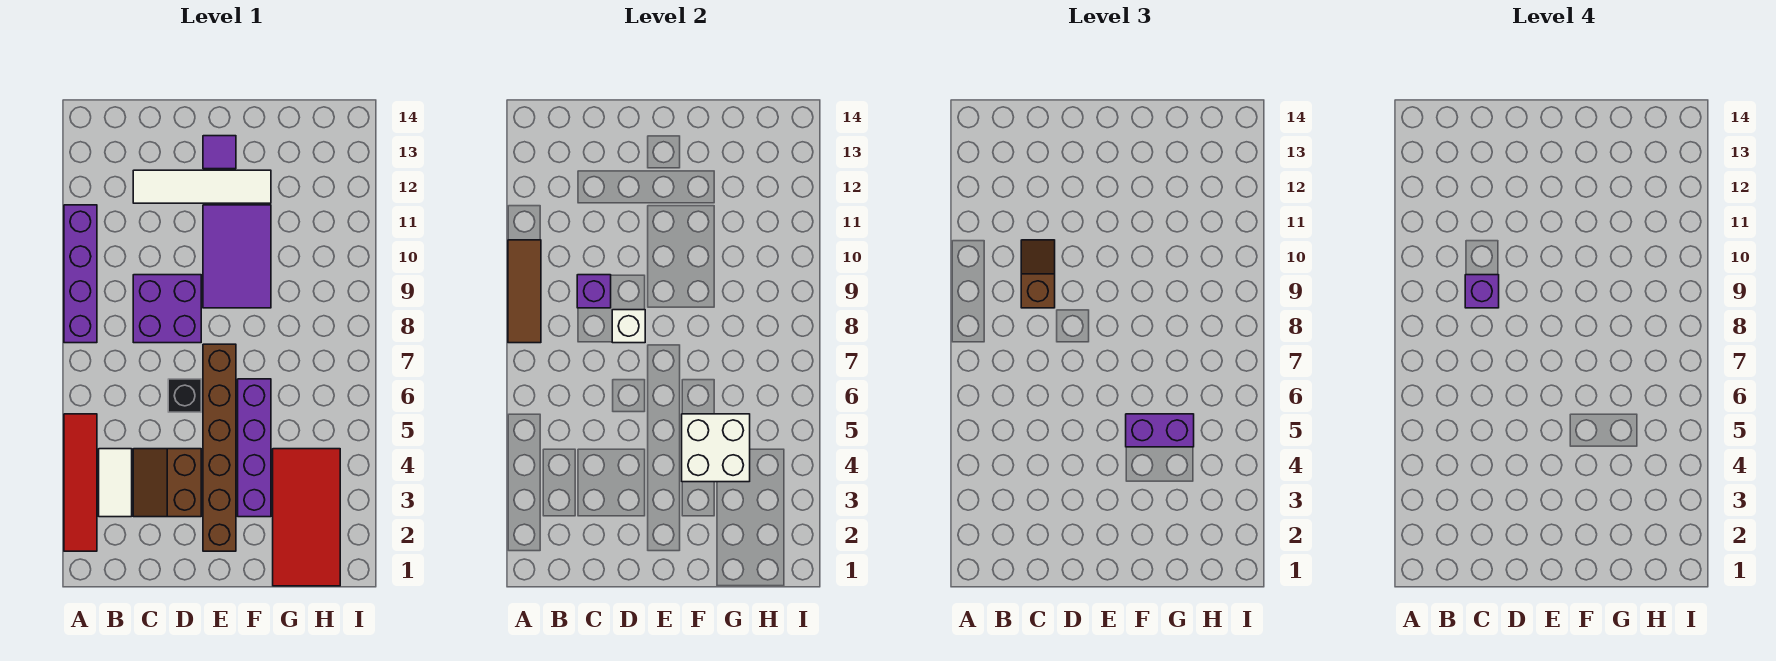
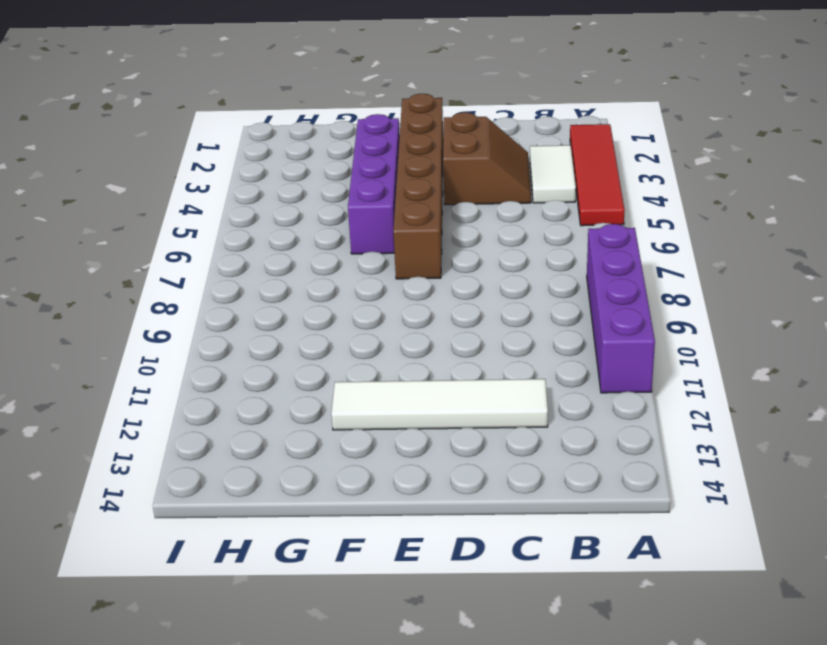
none -> purple 2x2 brick [133,275,201,343]
none -> black 1x1 brick [168,379,201,412]
none -> purple 2x3 tile [203,205,271,308]

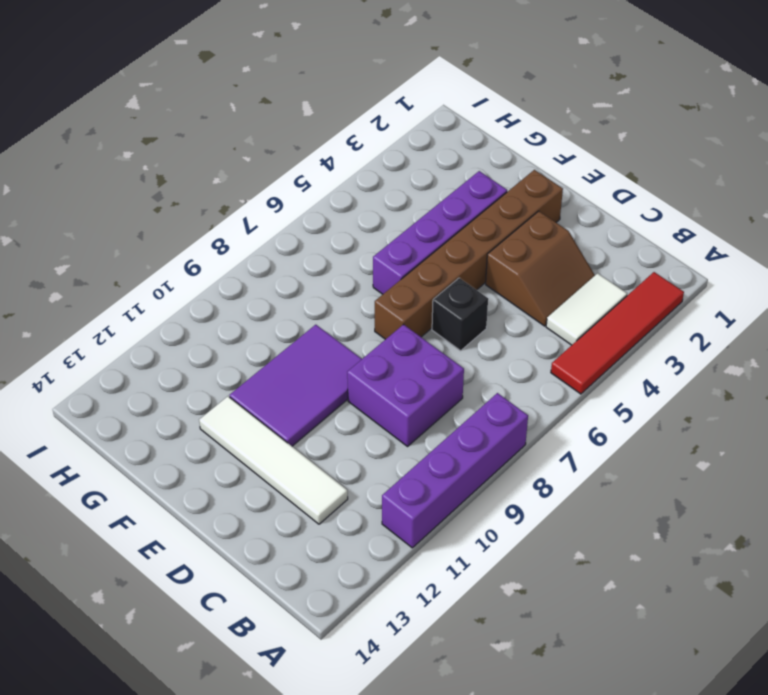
none -> purple 1x1 tile [203,136,236,169]
none -> red 2x4 tile [273,449,340,586]
none -> brown 1x3 tile [508,240,541,343]

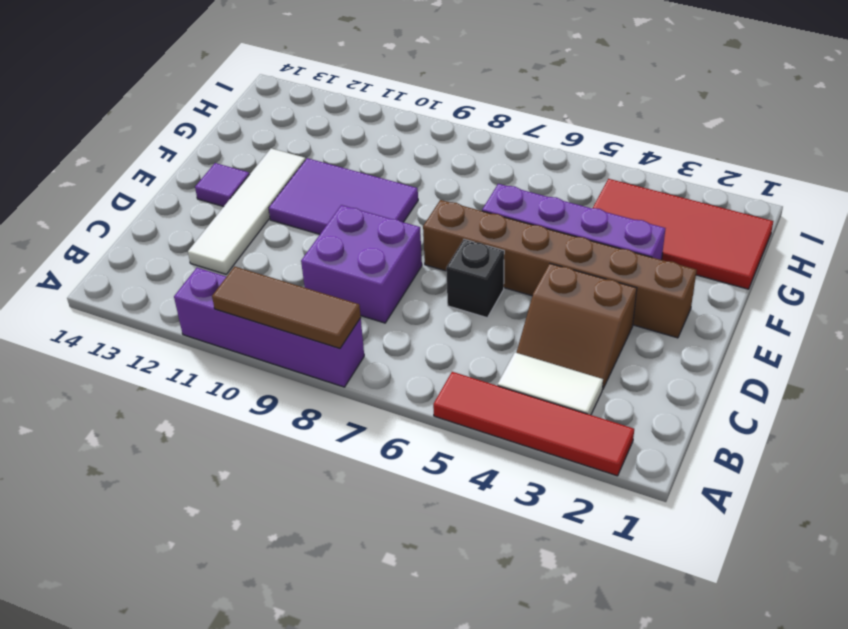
none -> purple 1x1 brick [577,275,611,308]
none -> white 1x1 brick [612,310,645,343]
none -> white 2x2 brick [682,414,750,482]

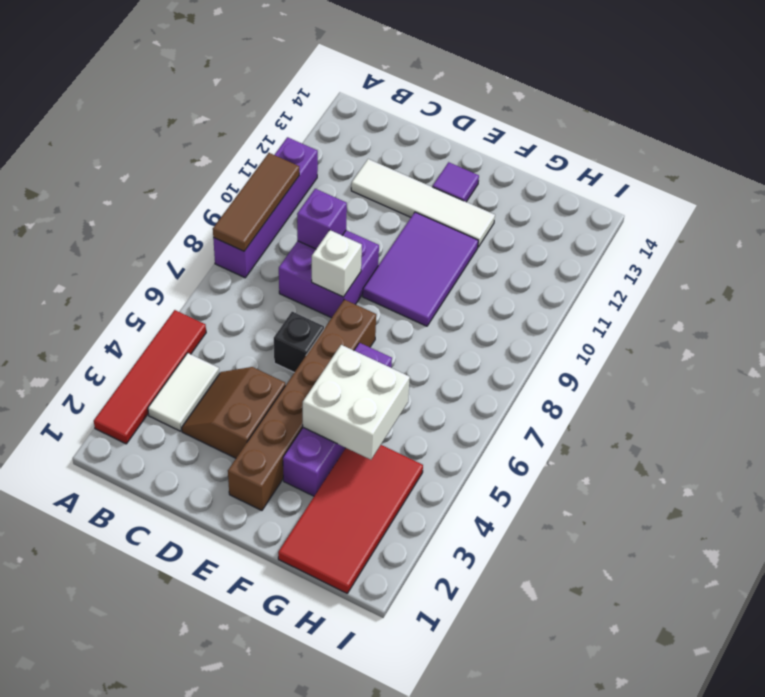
none -> brown 1x2 slope [1021,240,1055,308]
none -> purple 1x2 brick [1126,414,1194,447]
none -> purple 1x1 brick [1465,275,1499,308]

